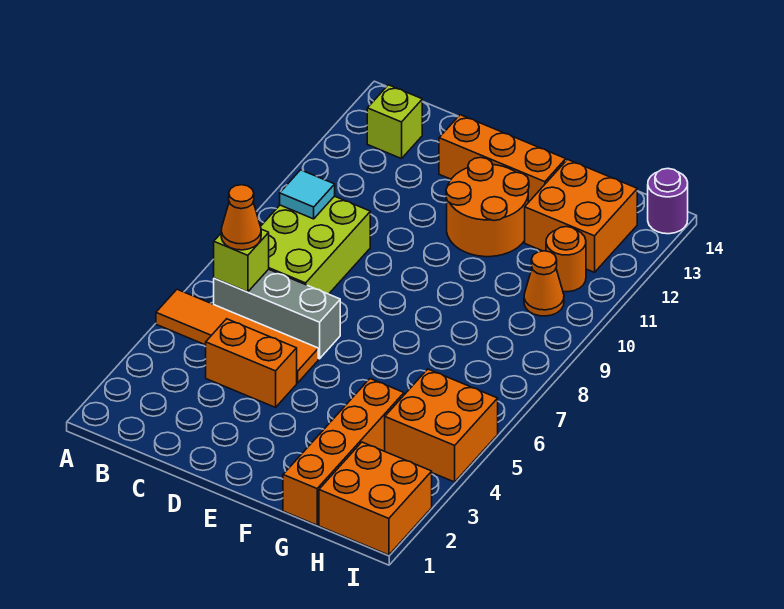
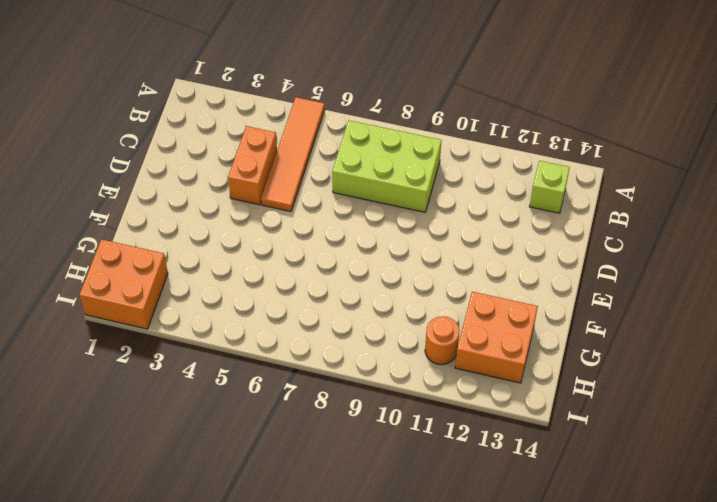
none -> grey 1x3 brick [214,269,340,359]
none -> orange 1x3 brick [439,115,566,203]
none -> orange 2x2 round brick [446,157,529,257]

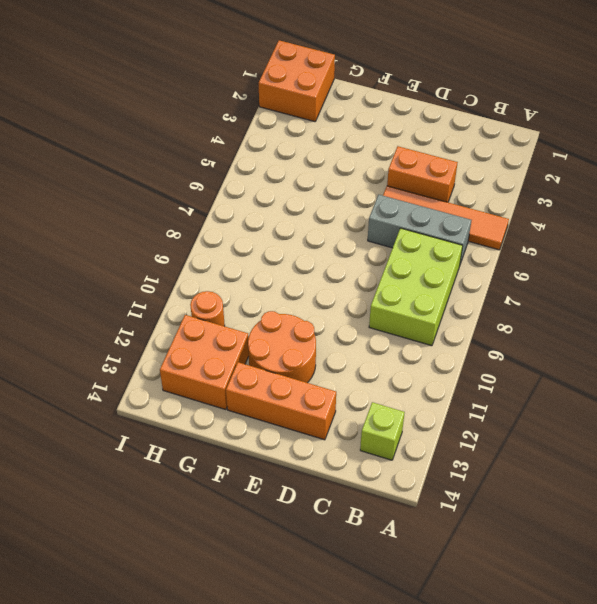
none -> orange 1x4 brick [283,379,404,525]
none -> orange 2x2 brick [385,369,498,482]
none -> orange 1x1 cone [524,251,564,316]

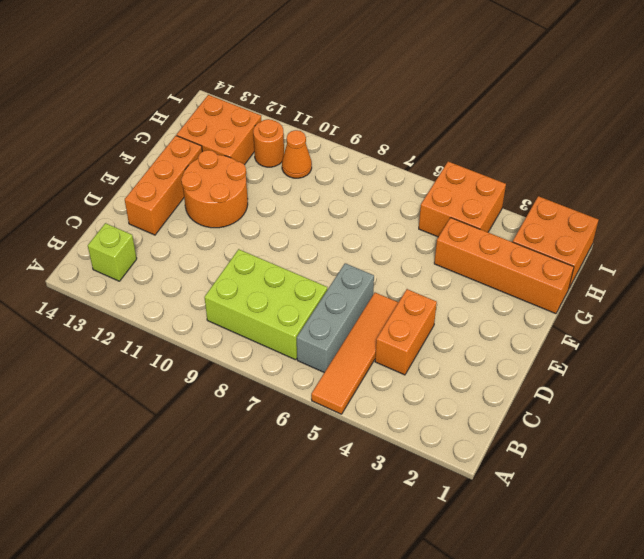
none -> purple 1x1 round brick [648,169,688,234]
none -> lime 1x1 brick [214,229,269,292]
none -> cyan 1x1 tile [280,170,335,219]

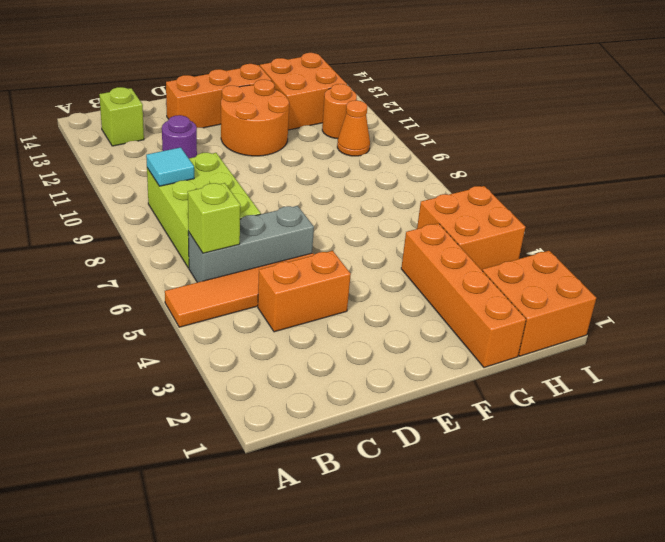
purple 1x1 round brick [162,115,197,158] -> purple 1x1 round brick moved to [648,169,688,234]
none -> orange 1x1 cone [221,185,261,250]

